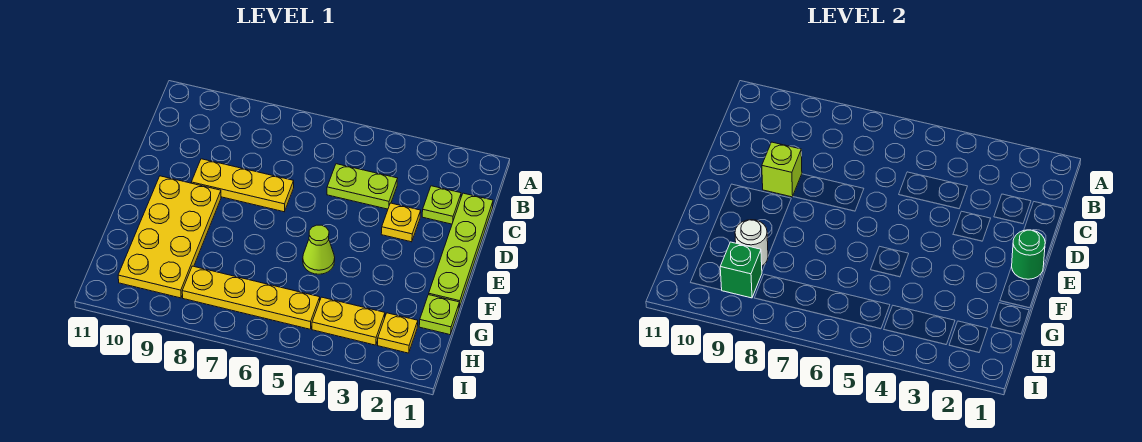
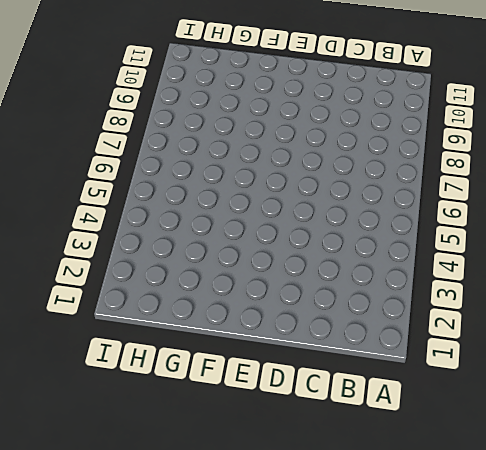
none -> lime 1x4 plate [429,193,493,308]
none -> lime 1x1 plate [422,186,461,224]
none -> lime 1x2 plate [327,164,398,209]

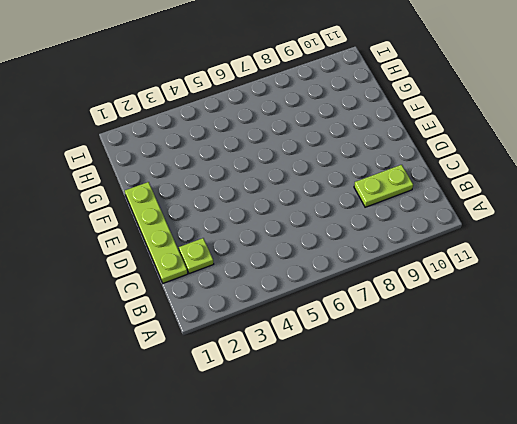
lime 1x2 plate [354,165,413,207] -> lime 1x2 plate moved to [327,164,398,209]
none -> yellow 1x1 plate [381,203,421,242]
none -> yellow 1x3 plate [191,159,294,212]
none -> yellow 2x4 plate [118,176,221,298]

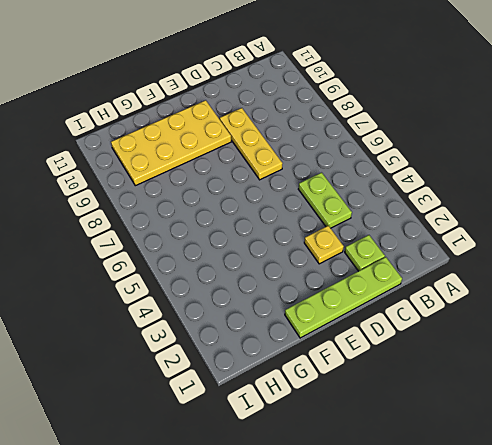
none -> lime 1x1 cone [303,225,335,274]
none -> lime 1x1 plate [419,295,459,335]
none -> yellow 1x1 plate [378,313,418,353]

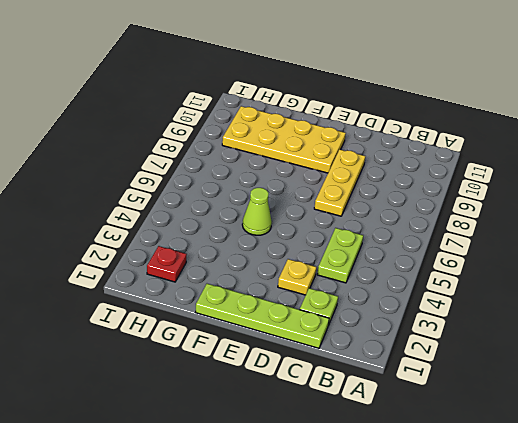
red 1x1 plate [147,246,187,282] -> yellow 1x1 plate [378,313,418,353]
none -> lime 1x1 plate [419,295,459,335]
none -> yellow 1x2 plate [312,297,385,345]
none -> yellow 1x4 plate [182,266,320,329]

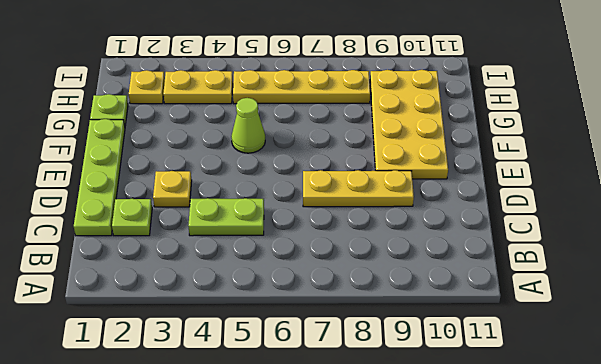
none -> lime 1x1 brick [762,142,802,197]
none -> green 1x1 round brick [1012,230,1045,279]
none -> white 1x1 round brick [735,220,768,266]

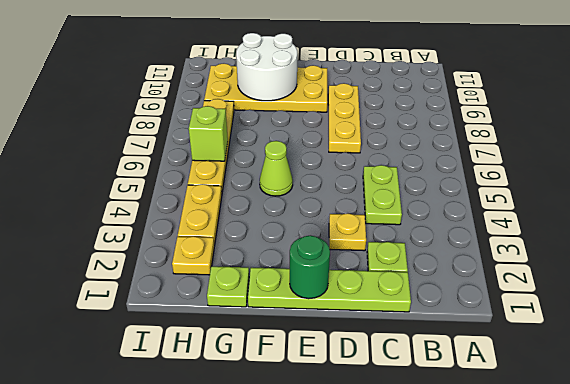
white 2x2 round brick [236,33,297,101] -> white 1x1 round brick [735,220,768,266]
lime 1x1 brick [189,106,228,161] -> lime 1x1 brick moved to [762,142,802,197]
none -> green 1x1 brick [720,242,762,298]

